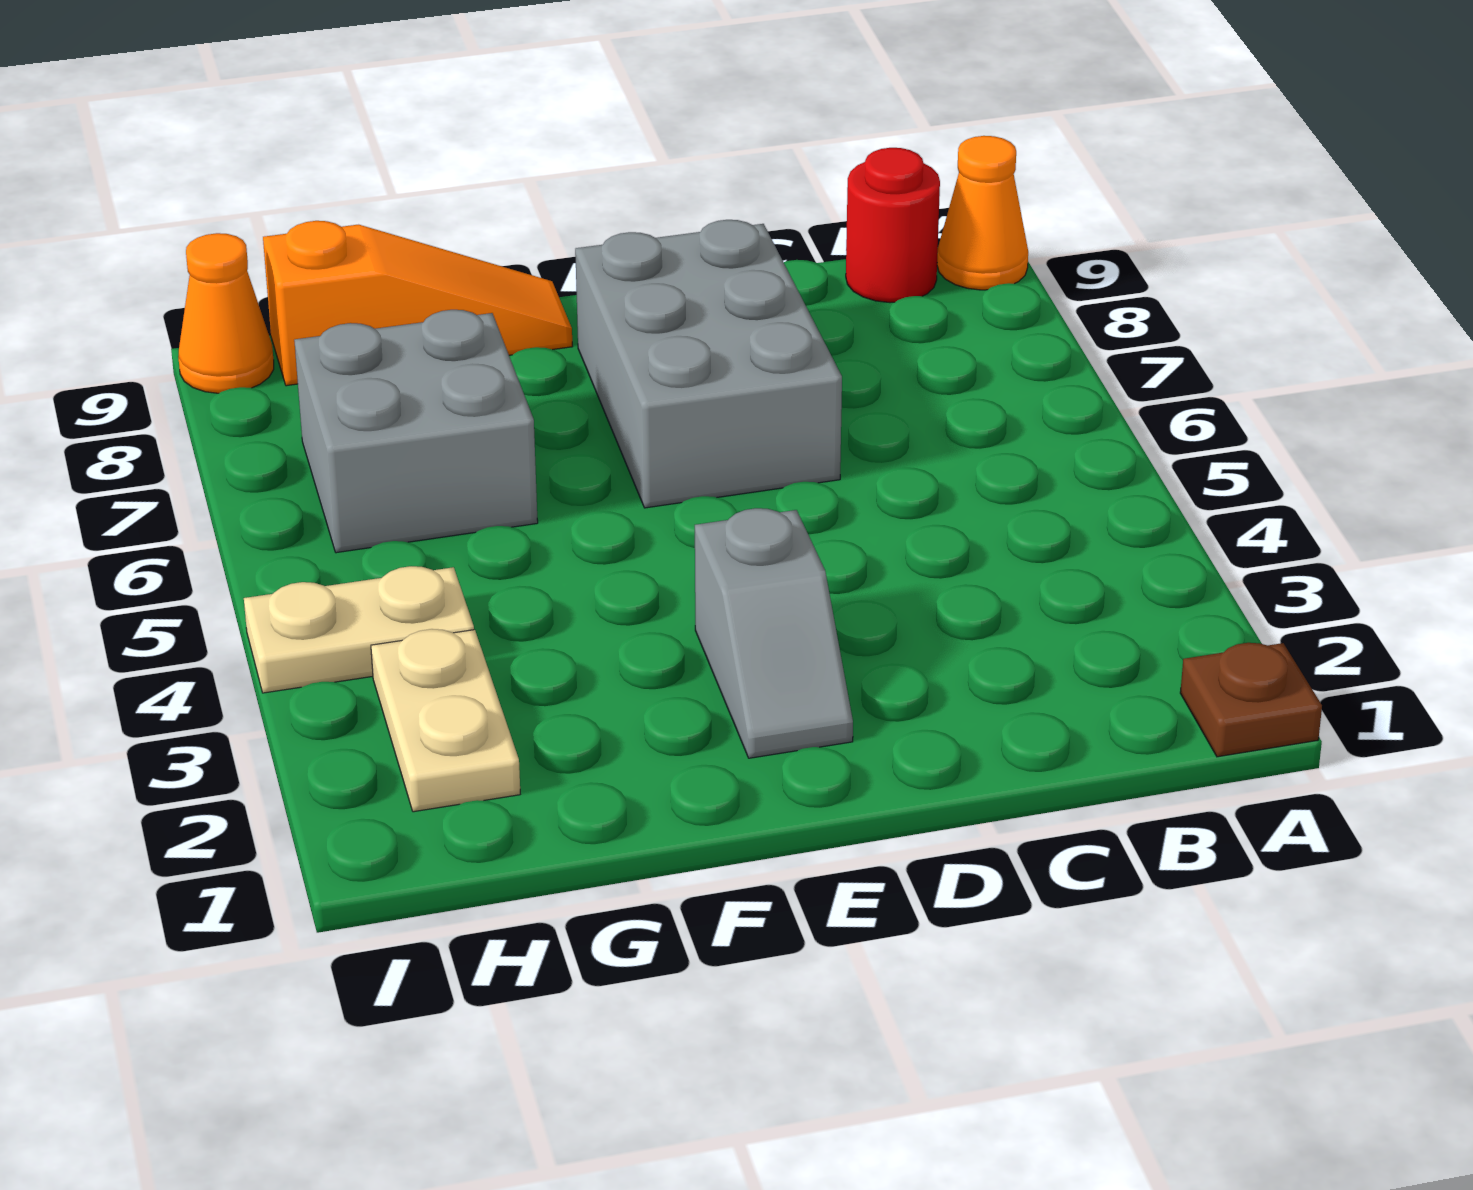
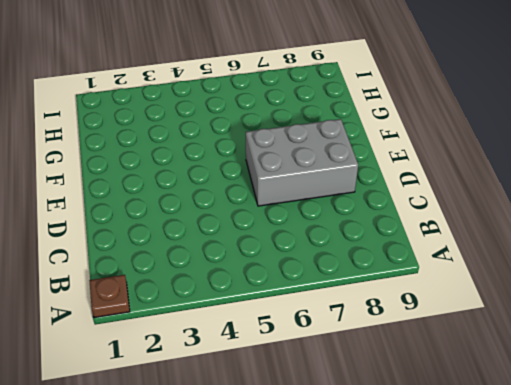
none -> orange 1x1 cone [937,136,1028,290]
none -> red 1x1 round brick [846,148,940,303]

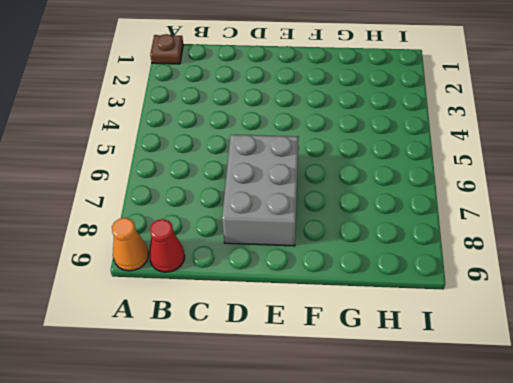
red 1x1 cone [149,219,185,272] -> red 1x1 round brick [846,148,940,303]
none -> grey 1x2 slope [695,508,853,758]
none -> orange 1x3 slope [263,221,572,386]

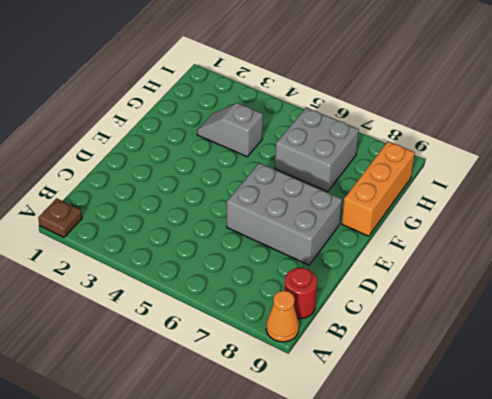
orange 1x3 brick [342,141,415,236] -> orange 1x3 slope [263,221,572,386]
grey 1x2 slope [197,103,263,157] -> grey 1x2 slope moved to [695,508,853,758]
none -> tan 1x2 plate [371,629,520,812]
none -> tan 1x2 plate [244,566,474,693]

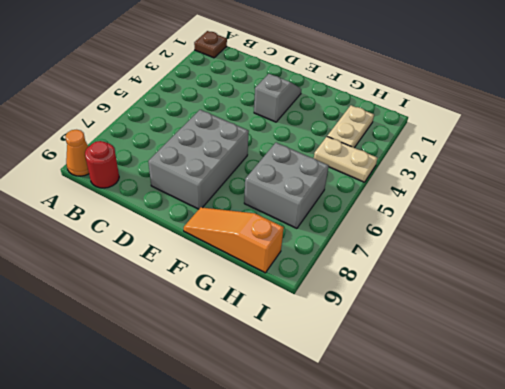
none -> orange 1x1 cone [178,233,274,393]

